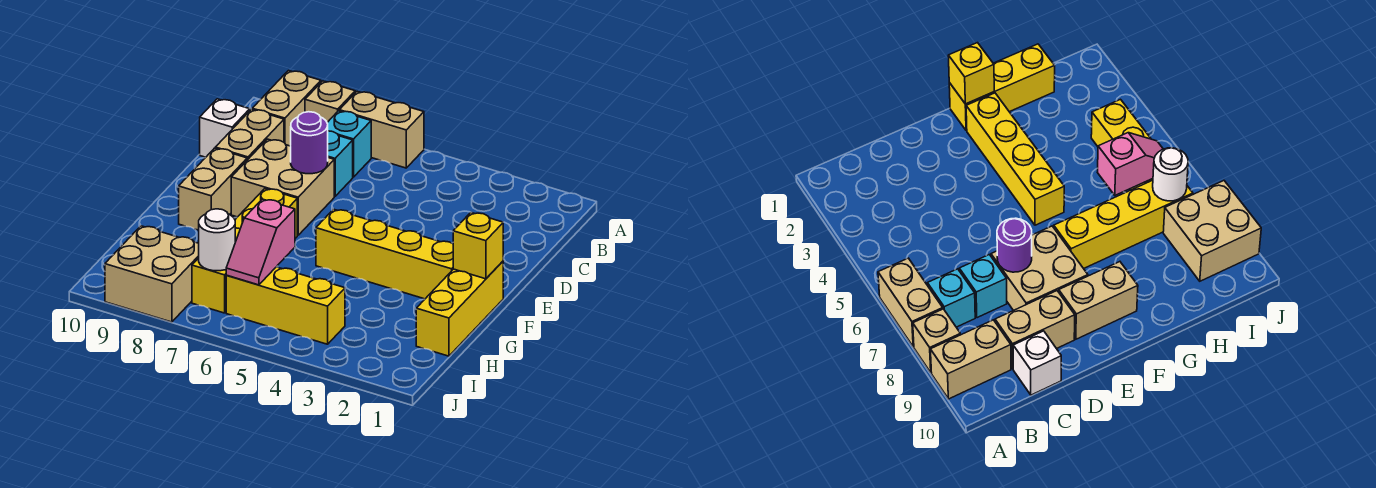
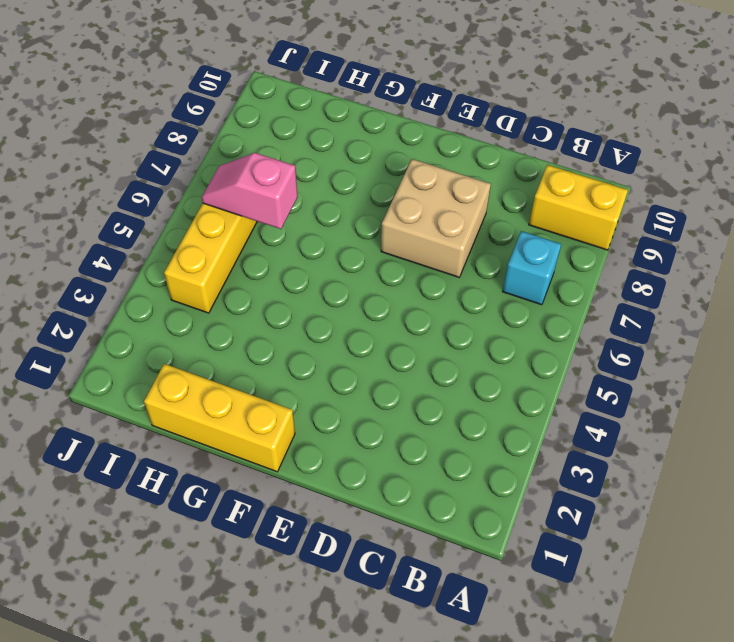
yellow 1x2 brick [529,165,628,250] -> tan 1x2 brick [252,71,321,146]
none -> tan 1x2 brick [339,91,424,168]
none -> tan 1x1 brick [305,81,355,122]
none -> cyan 1x1 brick [328,131,353,196]

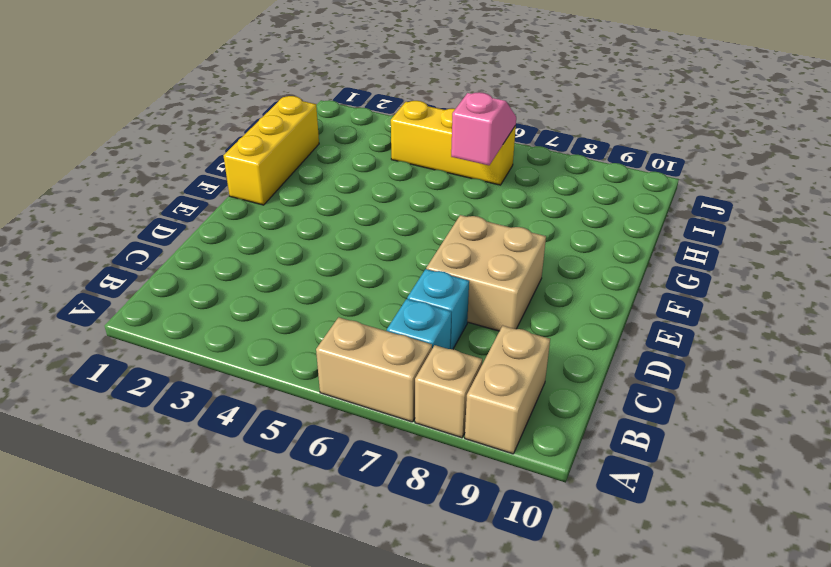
none -> tan 1x2 brick [215,109,284,160]
none -> white 1x1 brick [200,99,250,157]
none -> tan 1x2 brick [179,148,247,230]

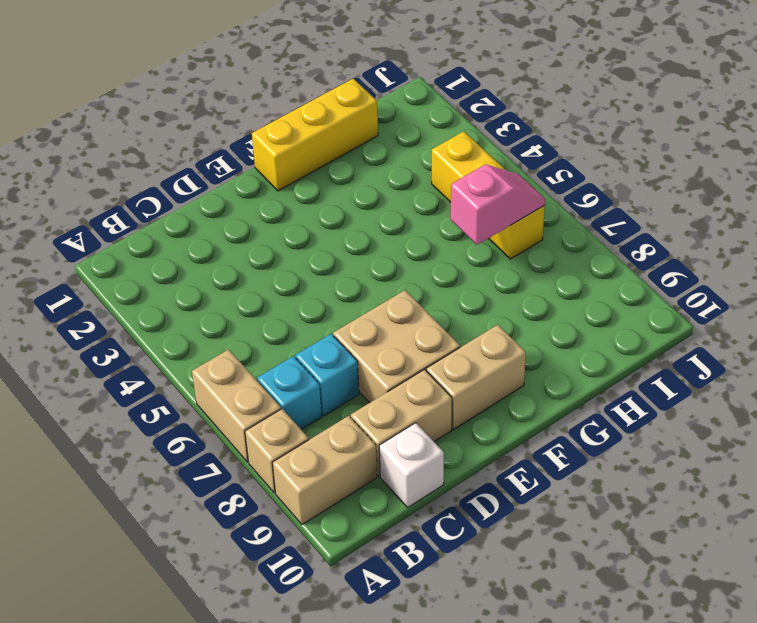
none -> yellow 1x4 brick [316,209,453,299]
none -> yellow 1x4 brick [192,189,297,313]
none -> tan 2x2 brick [105,226,199,322]

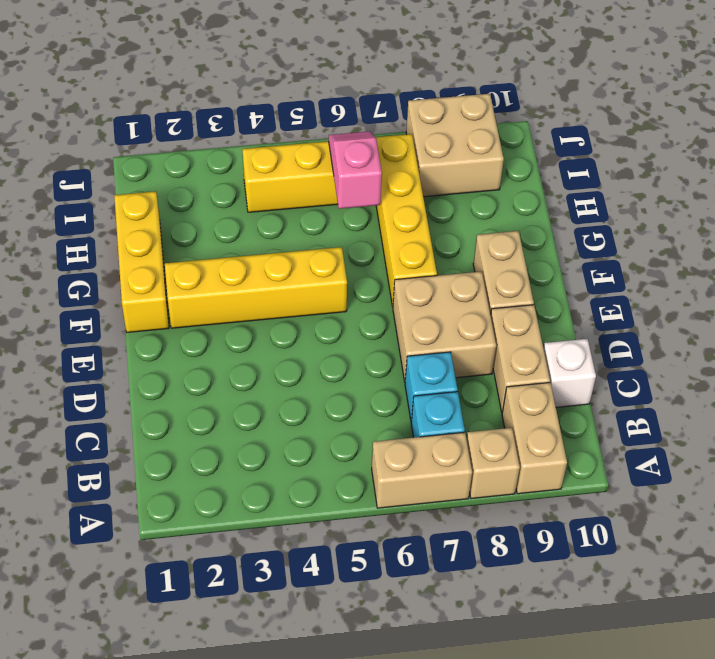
none -> purple 1x1 round brick [291,112,328,174]
none -> yellow 1x1 brick [453,213,503,279]
none -> white 1x1 round brick [199,209,235,271]

